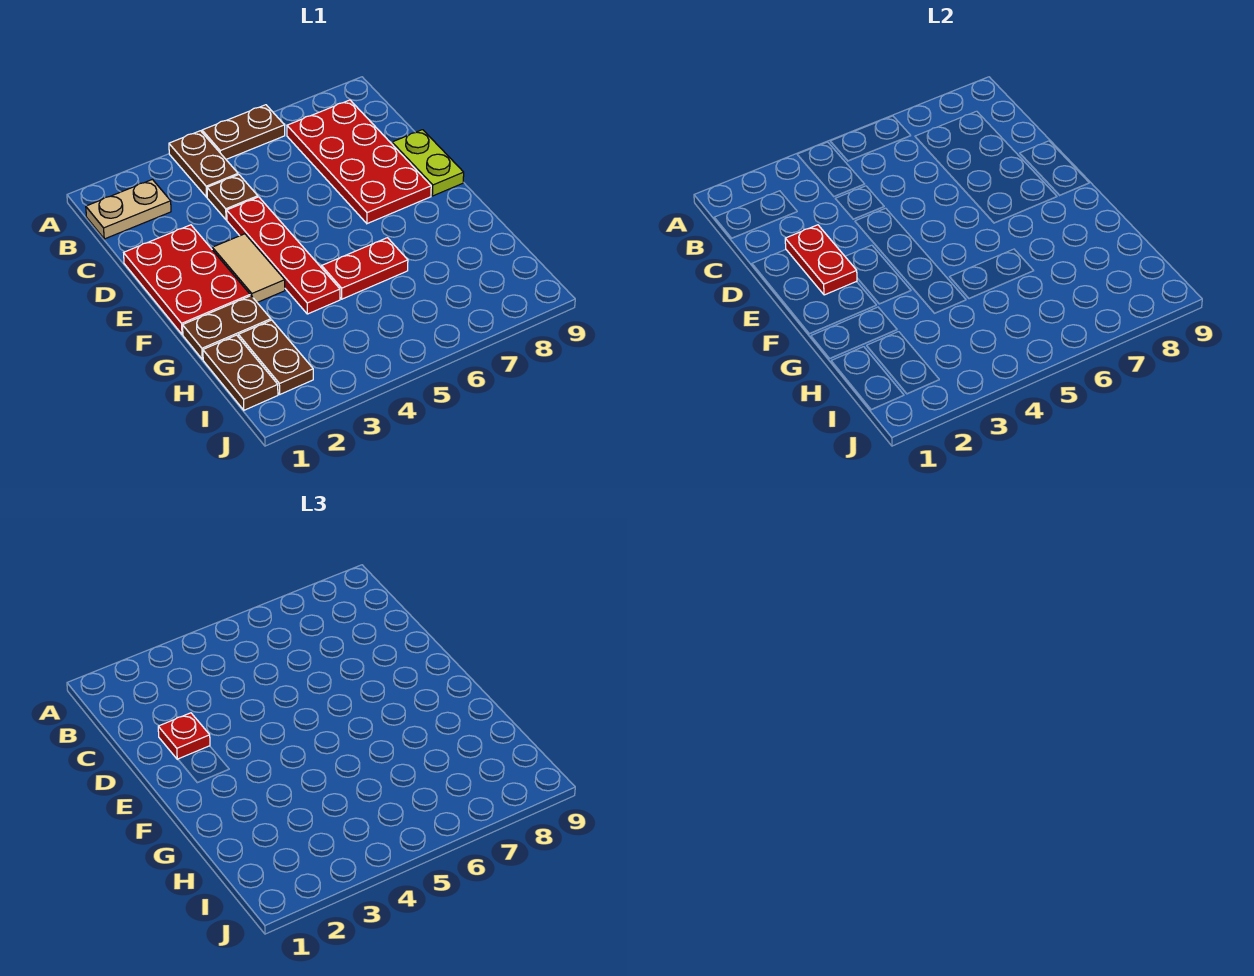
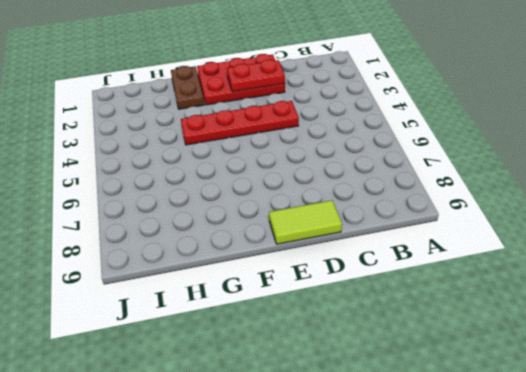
lime 1x2 tile [269,200,342,244] -> lime 1x2 plate [392,130,464,196]
none -> brown 1x2 plate [169,131,238,197]
none -> brown 1x2 plate [202,105,285,159]
none -> tan 1x2 plate [86,179,171,239]

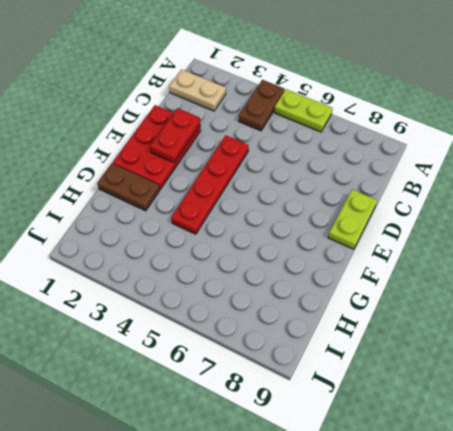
lime 1x2 plate [274,89,333,132] -> brown 1x2 plate [202,105,285,159]
none -> red 2x4 plate [287,100,431,224]
none -> brown 1x1 plate [207,175,258,220]
none -> tan 1x2 tile [212,234,285,302]

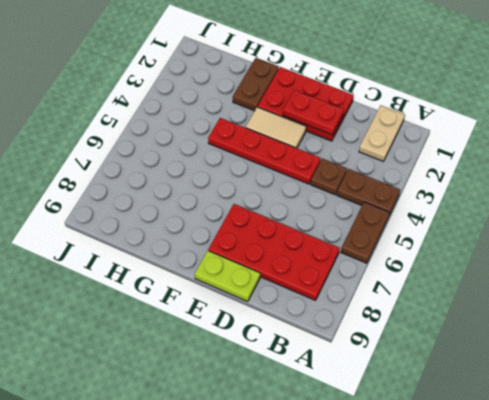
none -> red 1x2 plate [322,238,408,299]
none -> brown 1x2 plate [203,335,278,410]
none -> brown 1x2 plate [238,320,313,394]

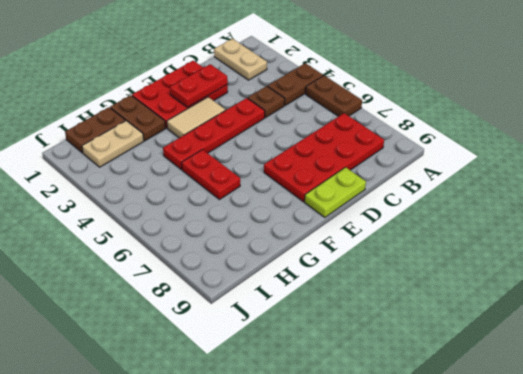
tan 1x2 plate [82,121,144,167] -> brown 1x2 plate [238,320,313,394]
none -> red 1x1 plate [158,713,210,759]

